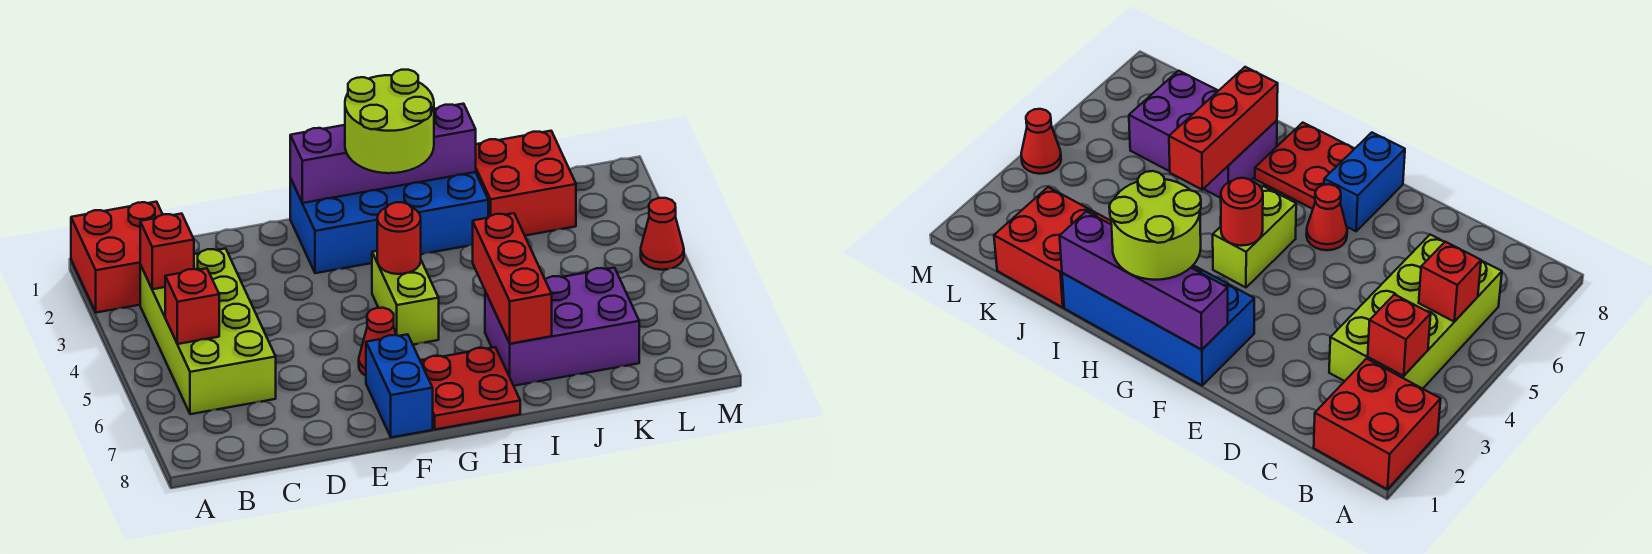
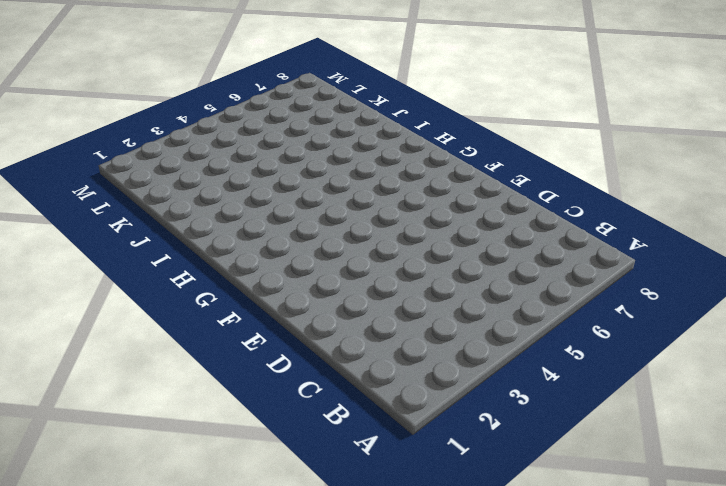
none -> red 2x2 brick [71,202,163,313]
none -> lime 2x4 brick [140,248,276,414]
none -> blue 2x4 brick [290,172,488,273]

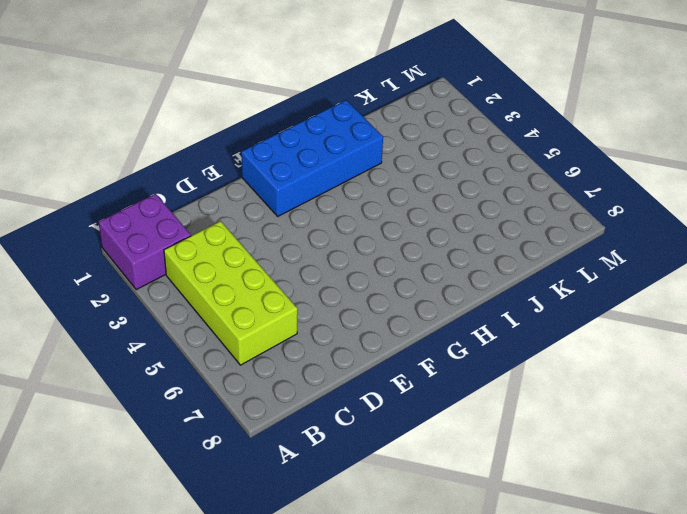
purple 2x2 brick [99,194,191,290] -> red 2x2 brick [71,202,163,313]
none -> red 1x1 cone [359,308,396,376]
none -> blue 1x2 brick [366,334,433,437]
none -> lime 1x2 brick [372,251,439,345]

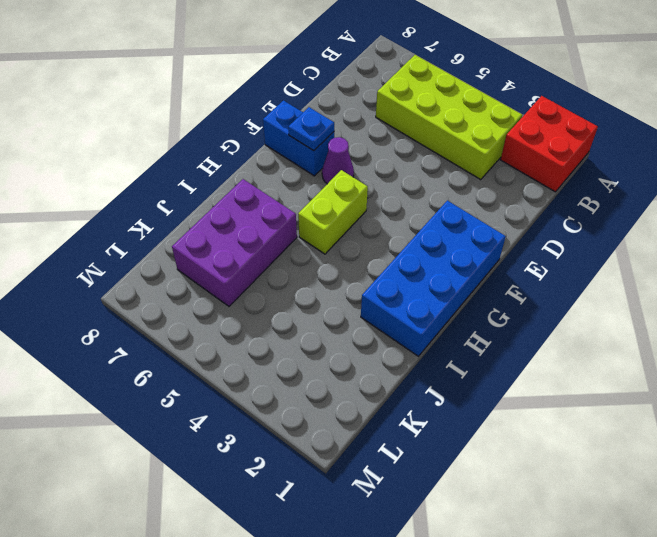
purple 1x1 cone [322,137,354,184] -> red 1x1 cone [359,308,396,376]
blue 1x1 plate [288,107,334,151] -> none
lime 1x2 brick [298,170,368,254] -> lime 1x2 brick turned to [372,251,439,345]
none -> red 2x2 plate [420,347,520,430]
none -> red 2x2 brick [476,131,576,236]
none -> red 1x1 cone [641,198,684,270]

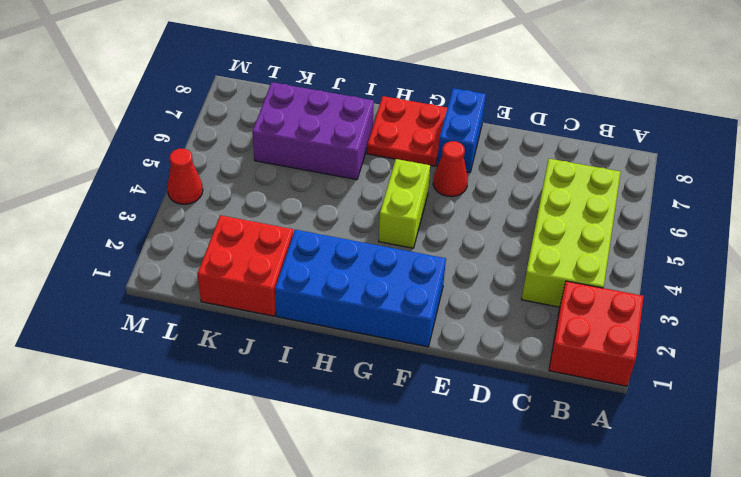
none -> red 1x1 brick [140,214,194,289]
none -> red 1x1 brick [165,268,219,344]
none -> purple 1x4 brick [290,104,476,203]

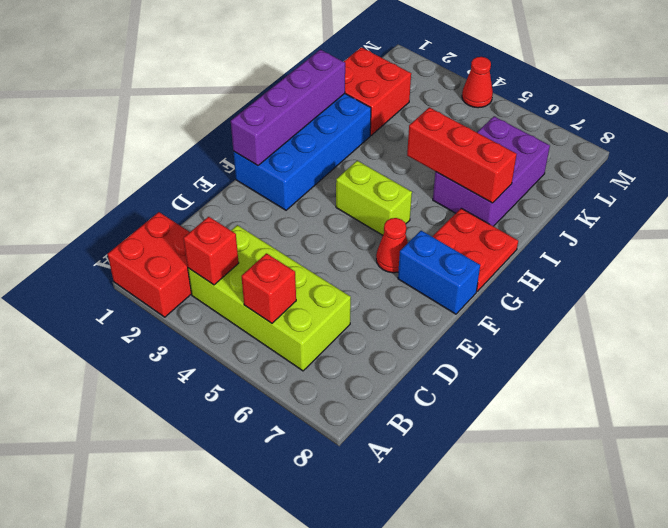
none -> red 1x1 round brick [377,202,421,274]
none -> lime 2x2 round brick [345,70,434,173]

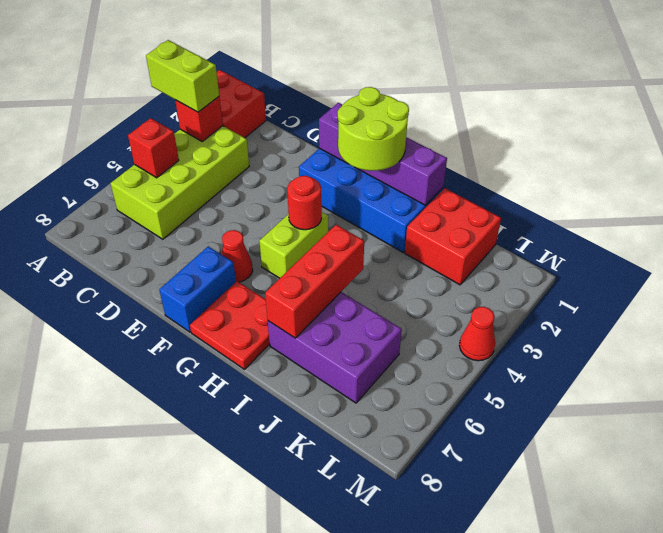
lime 1x2 brick [146,40,219,112] -> none

